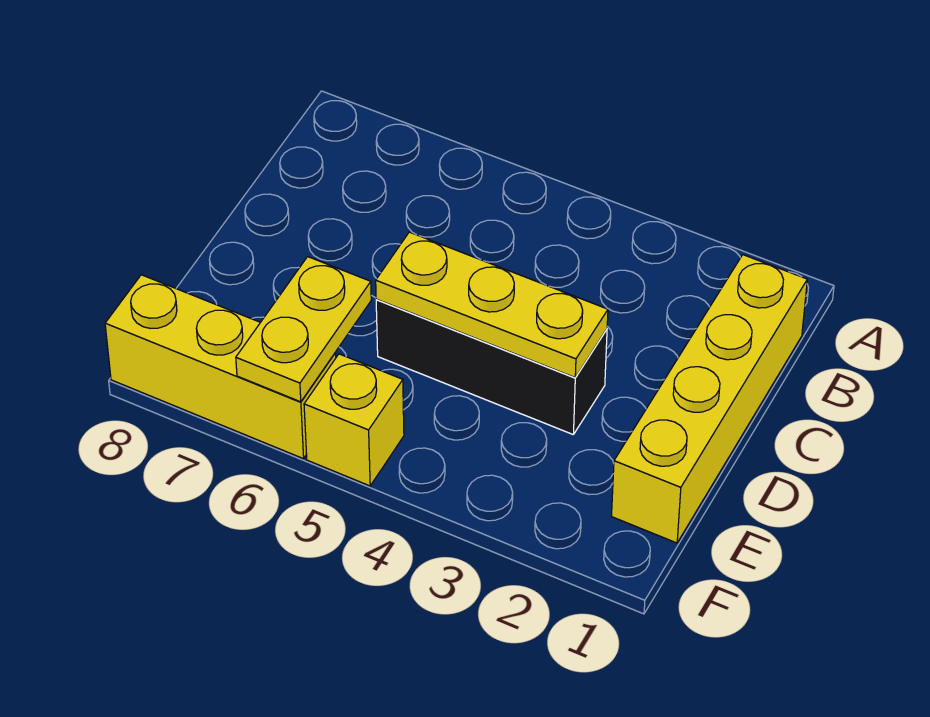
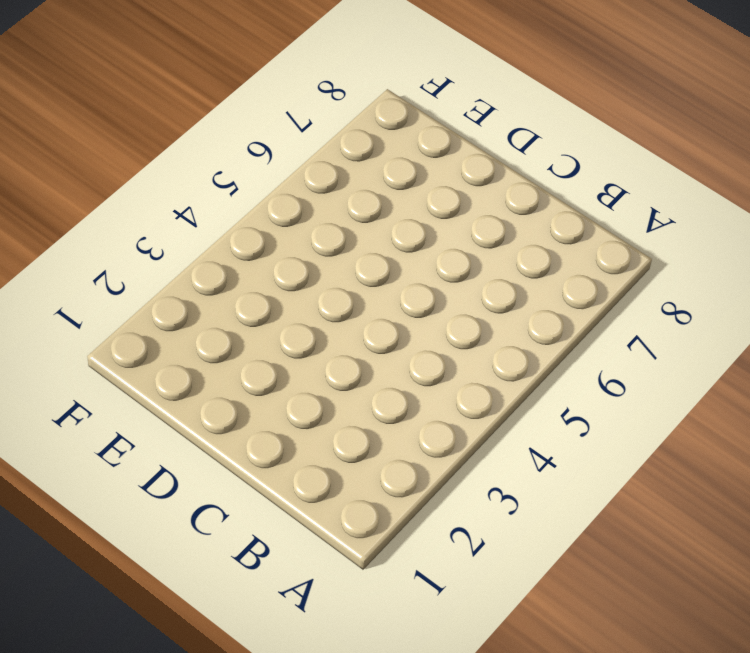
none -> yellow 1x4 brick [612,255,807,543]
none -> black 1x3 brick [376,299,607,435]

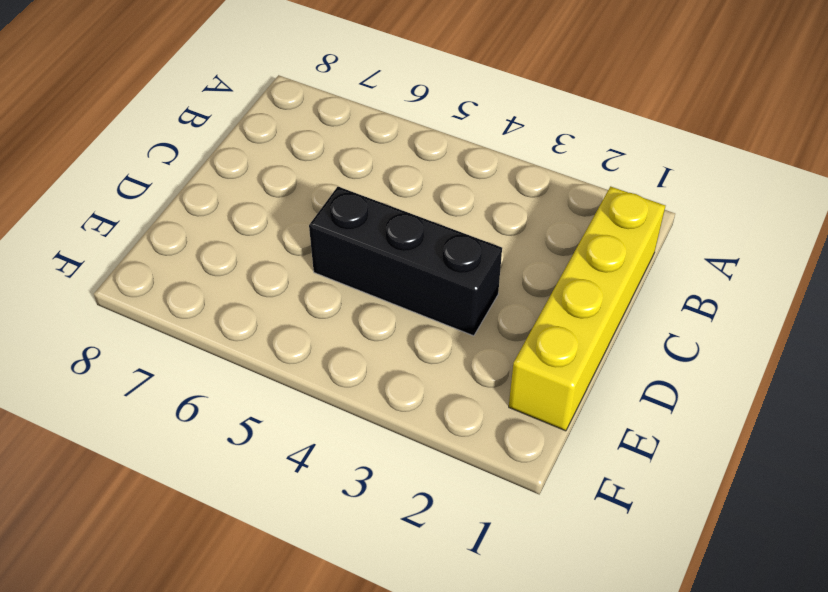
none -> yellow 1x1 brick [304,354,404,486]
none -> yellow 1x3 brick [105,275,336,459]

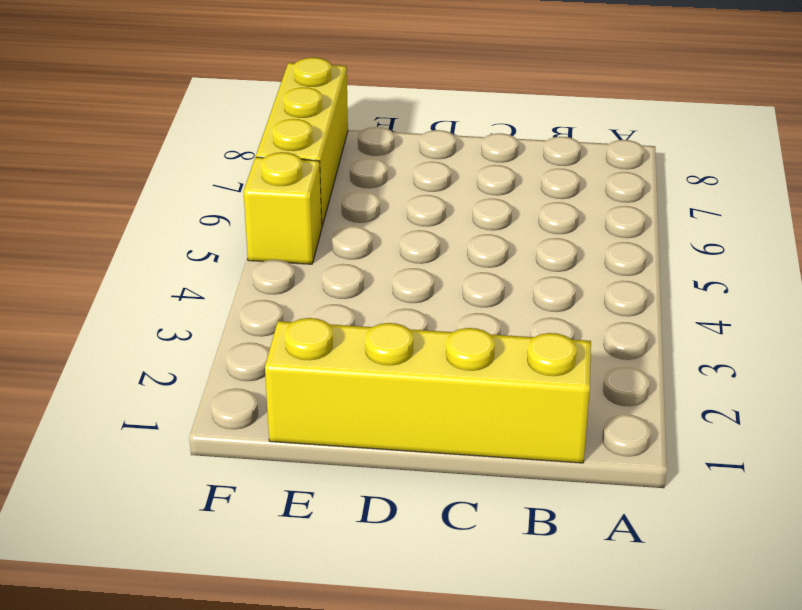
none -> black 1x3 brick [376,299,607,435]
none -> yellow 1x3 plate [376,232,608,377]

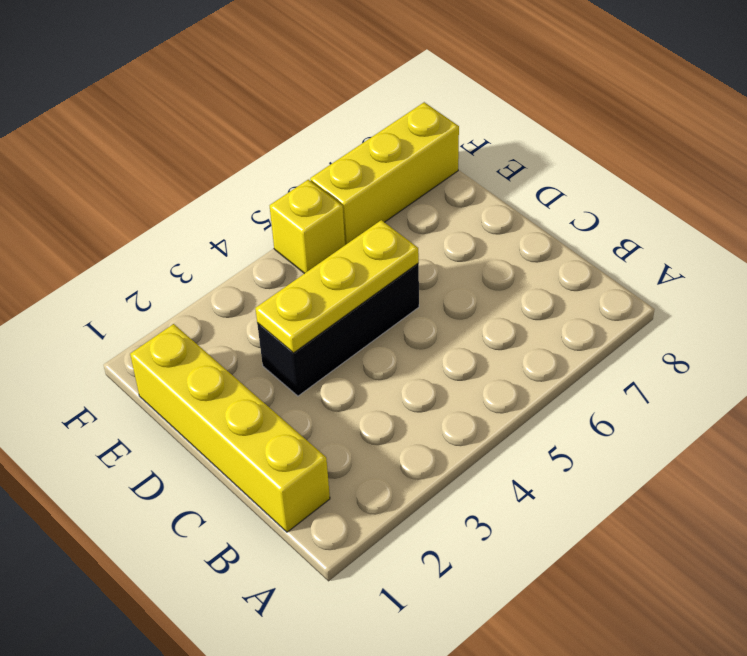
none -> yellow 1x2 plate [236,257,371,402]

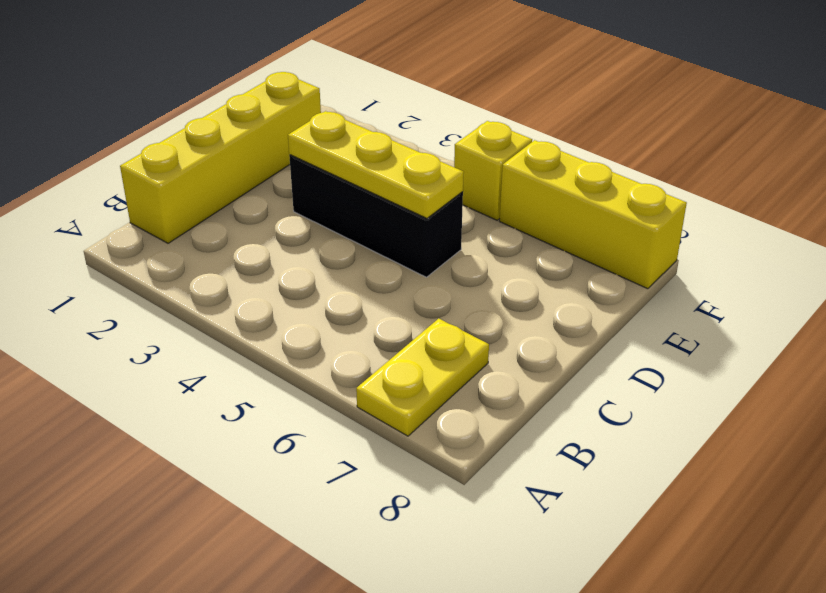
yellow 1x2 plate [356,319,489,436] -> yellow 1x2 plate moved to [236,257,371,402]

